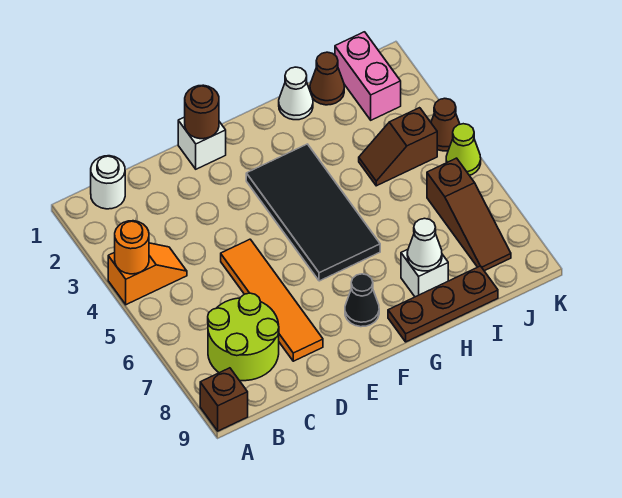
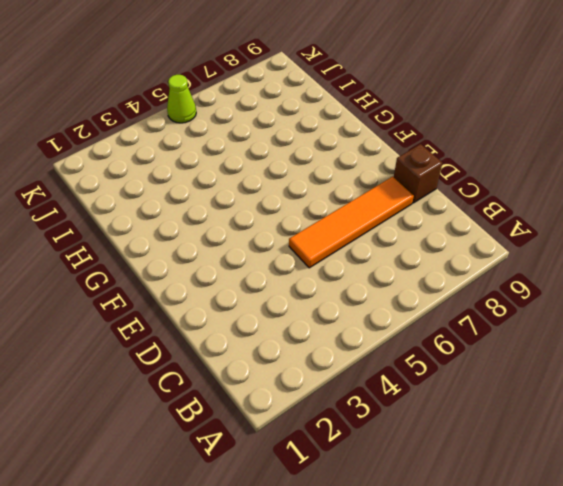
brown 1x1 brick [394,144,442,203] -> brown 1x1 brick moved to [200,368,248,431]
none -> orange 1x2 slope [108,243,187,305]
none -> white 1x1 round brick [91,156,125,209]
none -> lime 2x2 round brick [208,293,279,381]

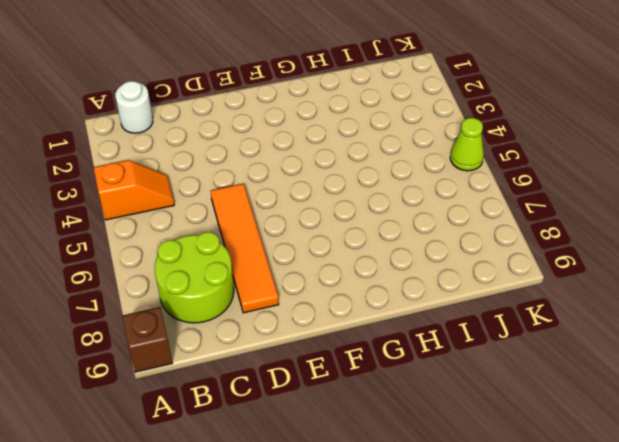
none -> white 1x1 brick [178,117,226,169]
none -> black 2x4 tile [246,144,380,281]
none -> black 1x1 cone [345,274,379,327]

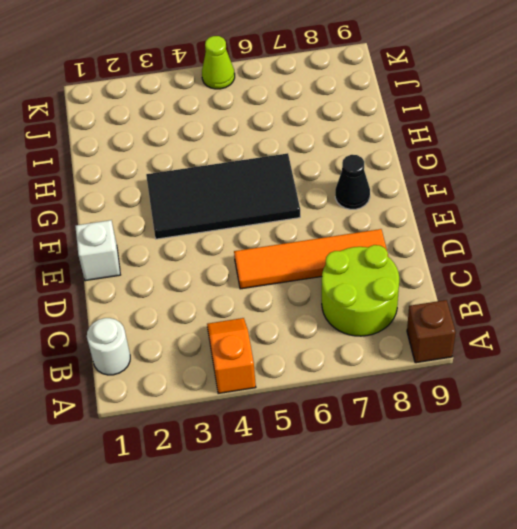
none -> brown 1x3 plate [388,266,498,342]
none -> white 1x1 cone [279,67,313,120]
none -> white 1x1 brick [401,249,448,297]

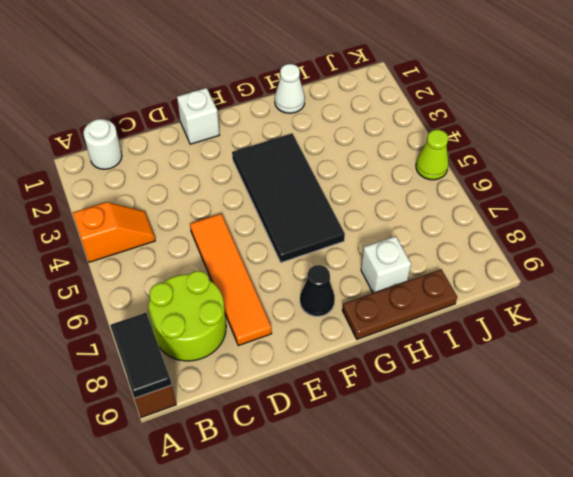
black 1x2 tile [110,313,172,398] -> none
none -> brown 1x1 cone [310,52,344,105]
none -> brown 1x2 slope [359,108,437,186]
none -> pink 1x2 brick [335,32,401,120]

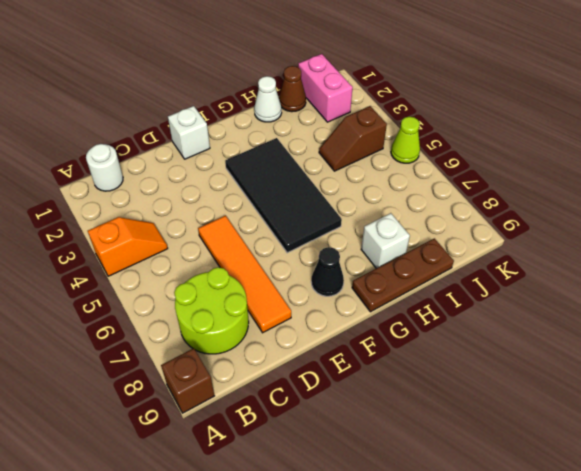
none -> brown 1x3 slope [427,158,511,271]
none -> brown 1x1 cone [431,98,460,151]
none -> orange 1x1 round brick [115,221,149,274]

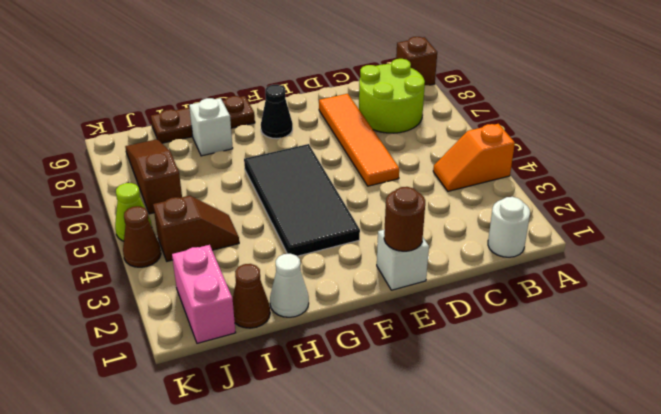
none -> orange 1x1 round brick [115,221,149,274]
none -> white 1x1 cone [407,218,442,271]

